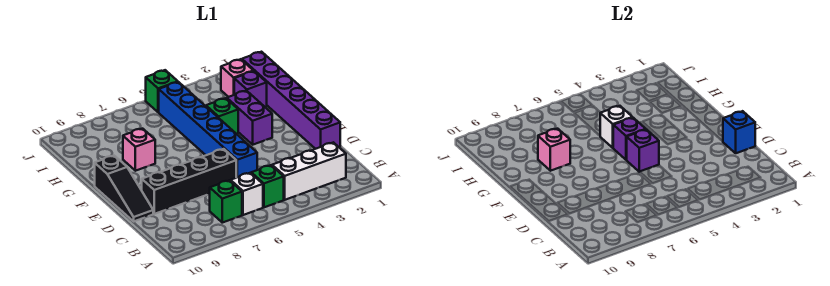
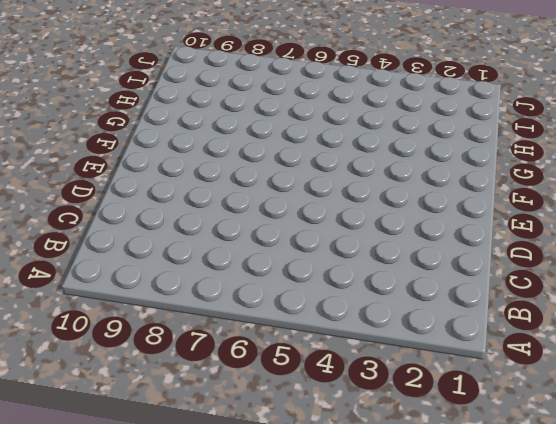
none -> white 1x3 brick [272,142,346,200]
none -> green 1x1 brick [251,165,284,207]
none -> white 1x1 brick [231,173,263,215]

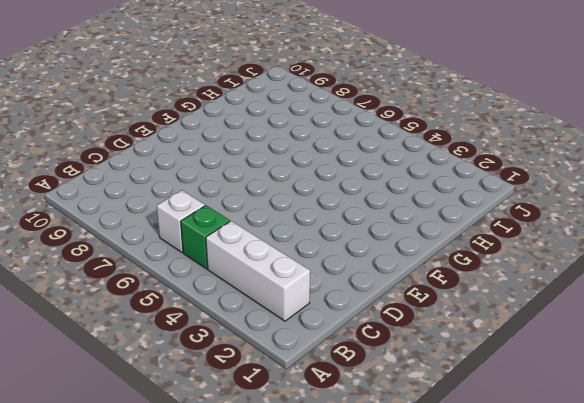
none -> green 1x1 brick [210,180,242,223]
none -> purple 1x6 brick [242,52,340,149]
none -> blue 1x6 brick [159,82,257,178]

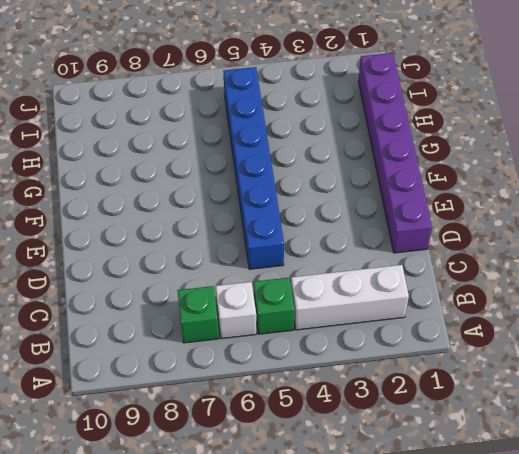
none -> black 1x4 brick [142,149,236,214]
none -> black 1x3 slope [95,156,153,221]
none -> purple 1x2 brick [227,91,272,145]

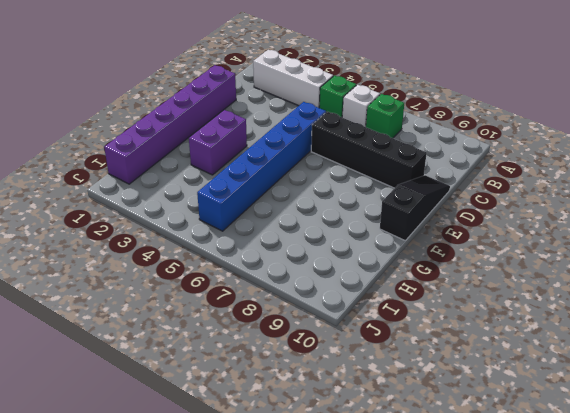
none -> green 1x1 brick [206,98,238,134]
none -> pink 1x1 brick [123,129,155,171]
none -> purple 1x1 brick [234,71,267,107]

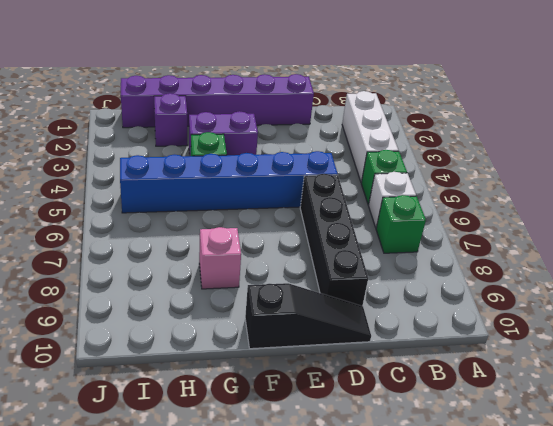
none -> pink 1x1 brick [221,59,253,97]
none -> green 1x1 brick [146,70,178,112]
none -> blue 1x1 brick [723,111,755,153]

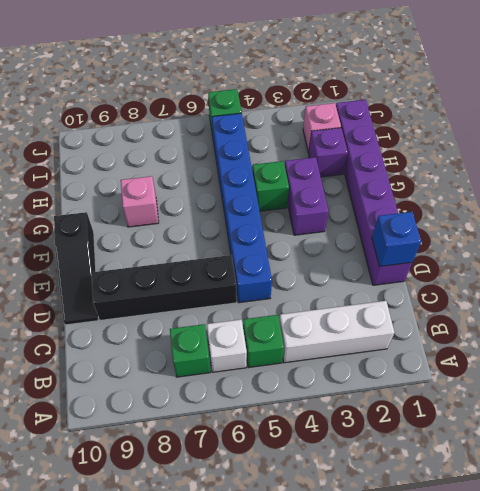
none -> purple 1x1 brick [627,130,659,172]
none -> purple 1x1 brick [613,118,646,160]
none -> white 1x1 brick [600,106,633,148]

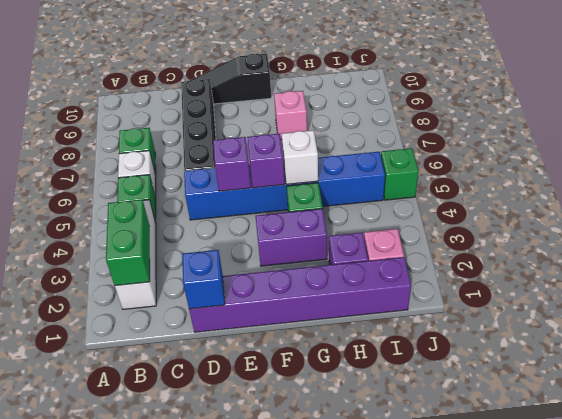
green 1x2 brick [106,199,150,286] -> none
none -> pink 1x1 brick [538,129,570,171]

